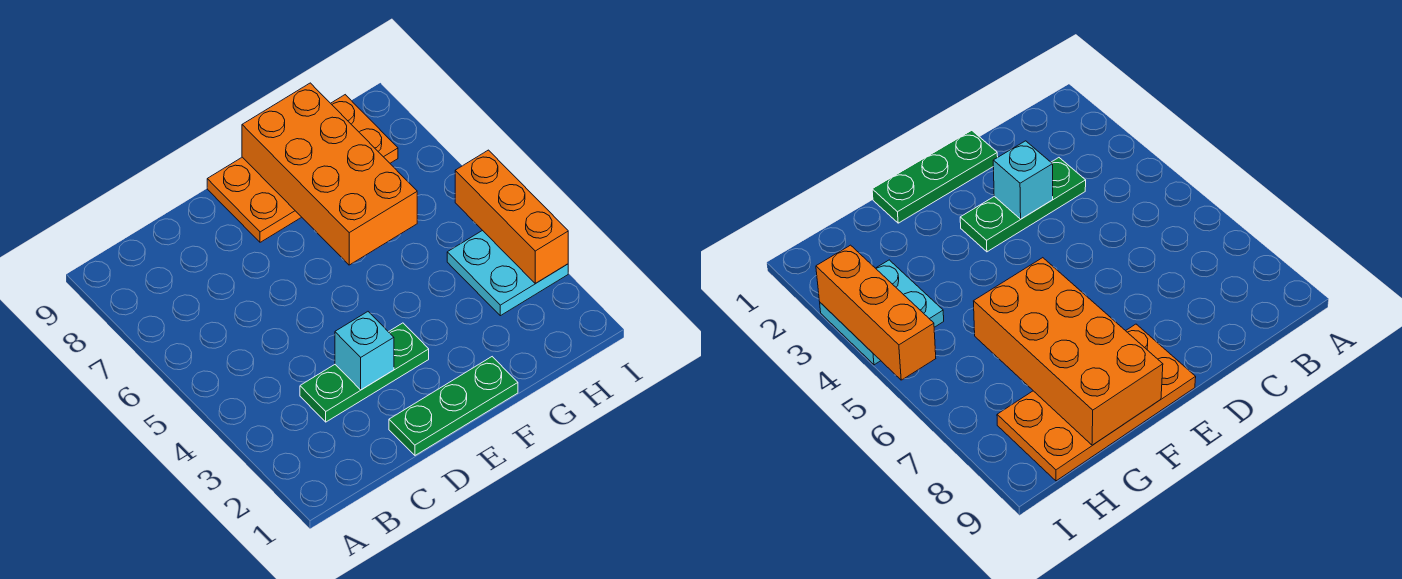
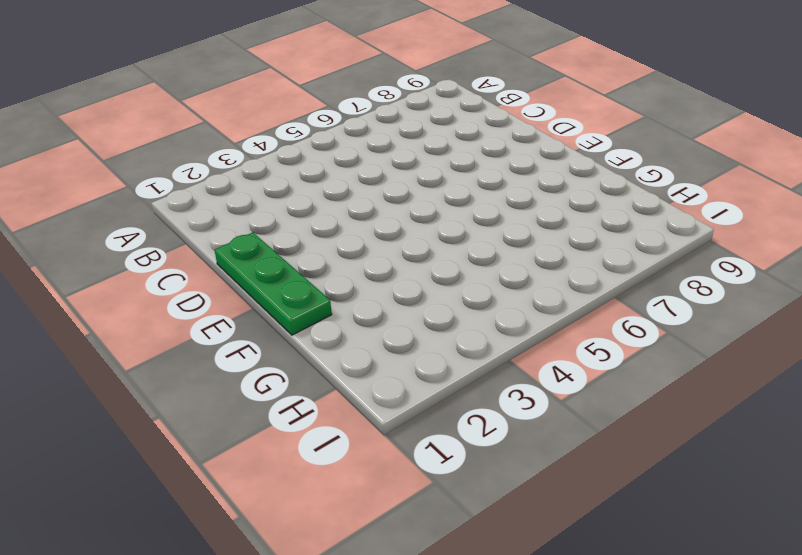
none -> green 1x3 plate [300,323,429,422]
none -> orange 2x4 plate [207,95,398,242]

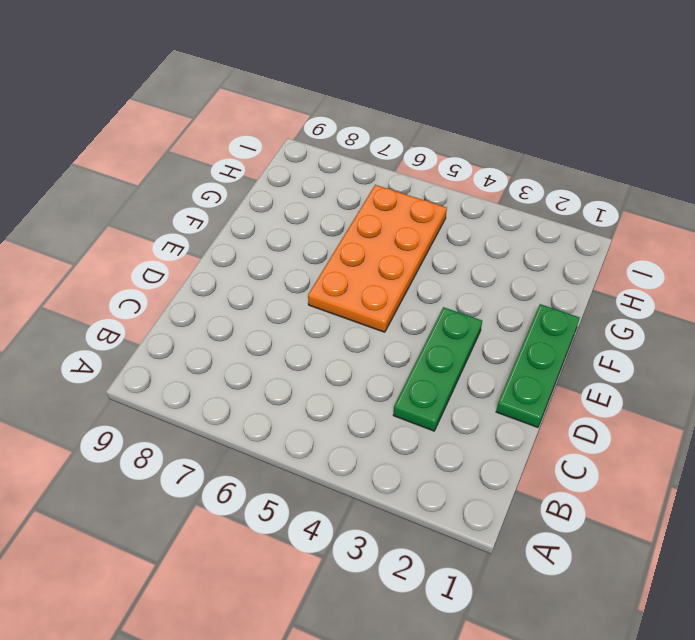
orange 2x4 plate [308,185,447,332] -> orange 2x4 plate moved to [207,95,398,242]
none -> cyan 2x2 plate [447,230,568,316]
none -> cyan 1x1 brick [335,312,394,390]

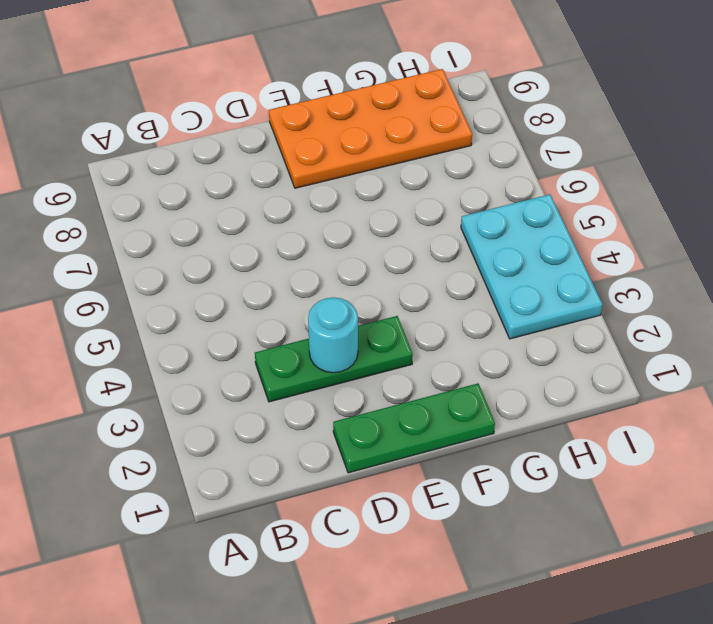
cyan 1x1 round brick [308,297,358,373] -> cyan 1x1 brick [335,312,394,390]
cyan 2x3 plate [461,194,603,339] -> cyan 2x2 plate [447,230,568,316]
none -> orange 2x4 brick [242,83,417,265]
none -> orange 1x3 brick [455,150,568,284]

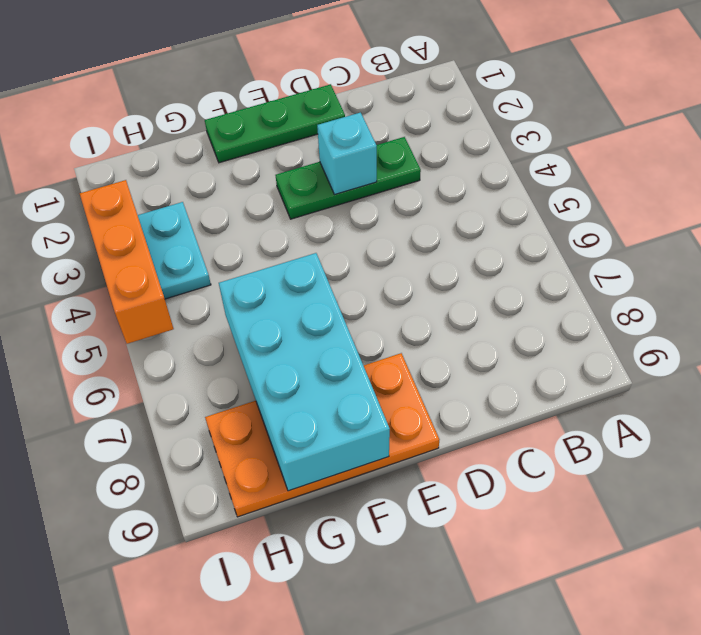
cyan 2x4 brick [219,253,390,491] -> orange 2x4 brick [242,83,417,265]

